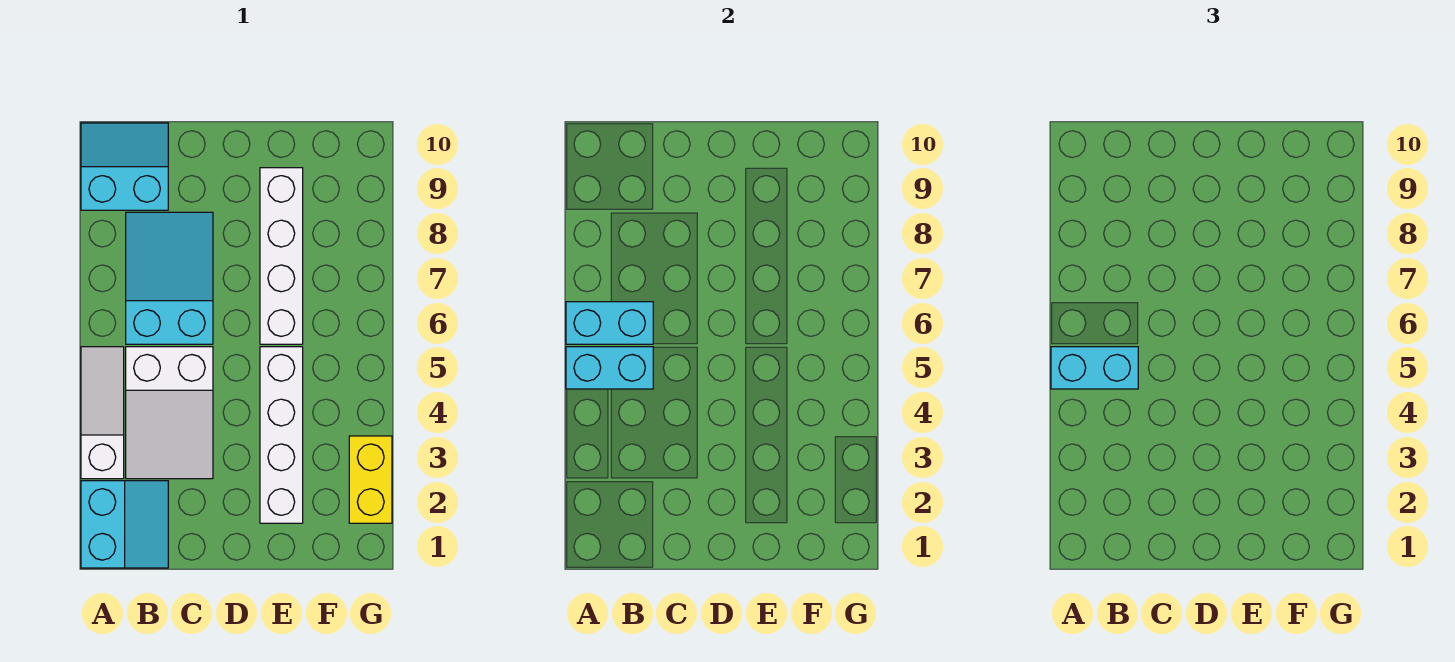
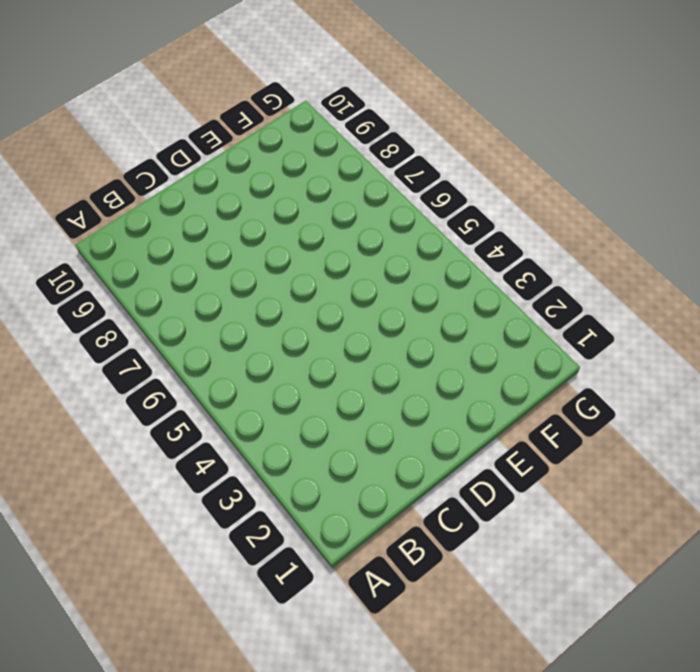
none -> cyan 2x2 slope [81,481,168,568]
none -> white 1x3 slope [81,347,124,479]

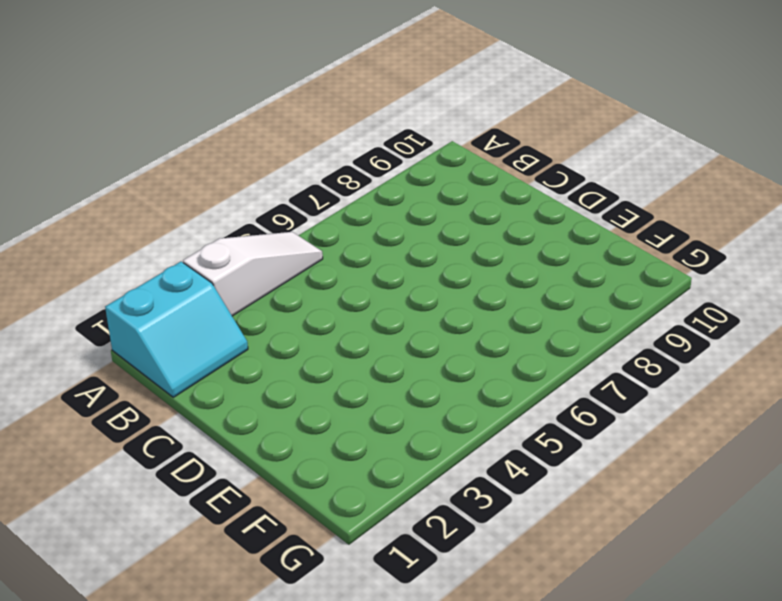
none -> cyan 2x2 slope [81,123,168,210]
none -> white 2x3 slope [126,347,213,479]

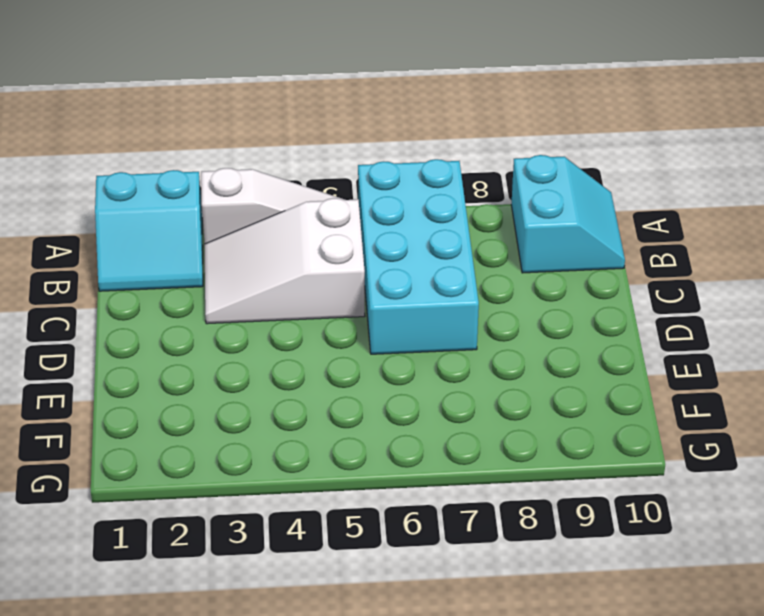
cyan 2x4 brick [358,159,479,354] -> cyan 2x3 slope [126,212,213,344]
none -> white 1x4 brick [260,347,303,523]
none -> white 1x4 brick [260,168,303,344]

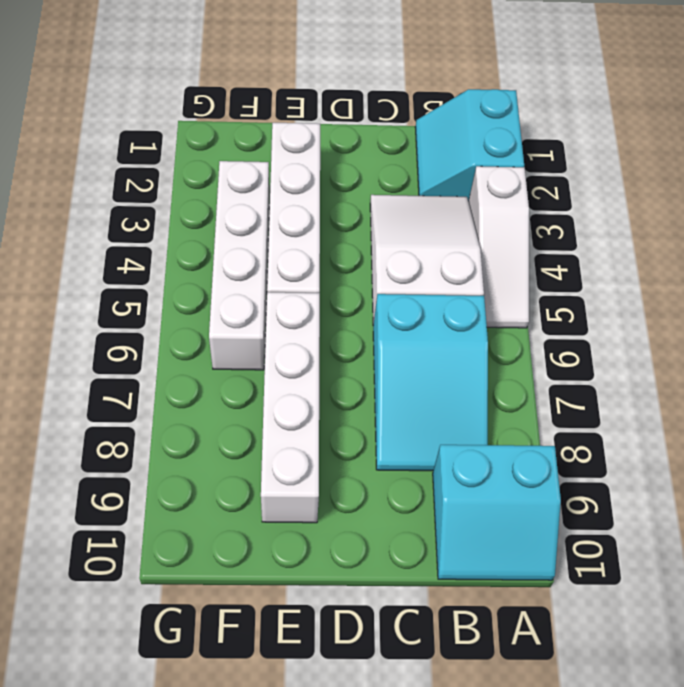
white 1x4 brick [209,161,269,370] -> none
none -> yellow 1x2 brick [349,436,392,523]
none -> cyan 1x2 brick [566,347,653,389]

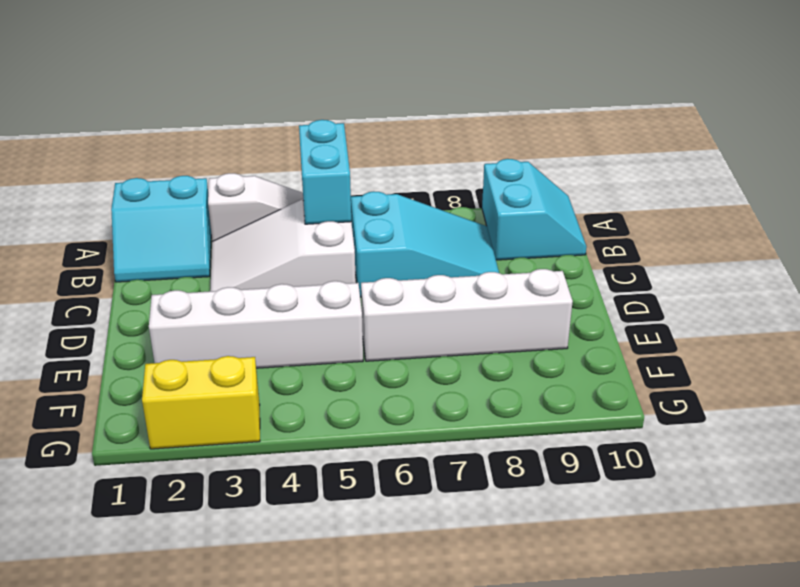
none -> cyan 1x2 brick [566,302,653,344]
none -> cyan 1x2 brick [1051,347,1138,389]

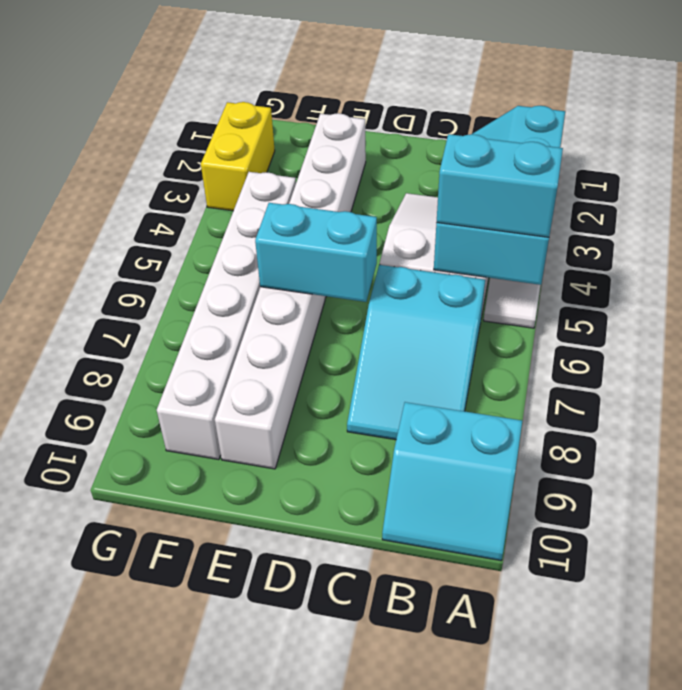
cyan 1x2 brick [255,203,377,302] -> cyan 1x2 brick moved to [566,302,653,344]
white 1x6 brick [157,172,296,460] -> none

